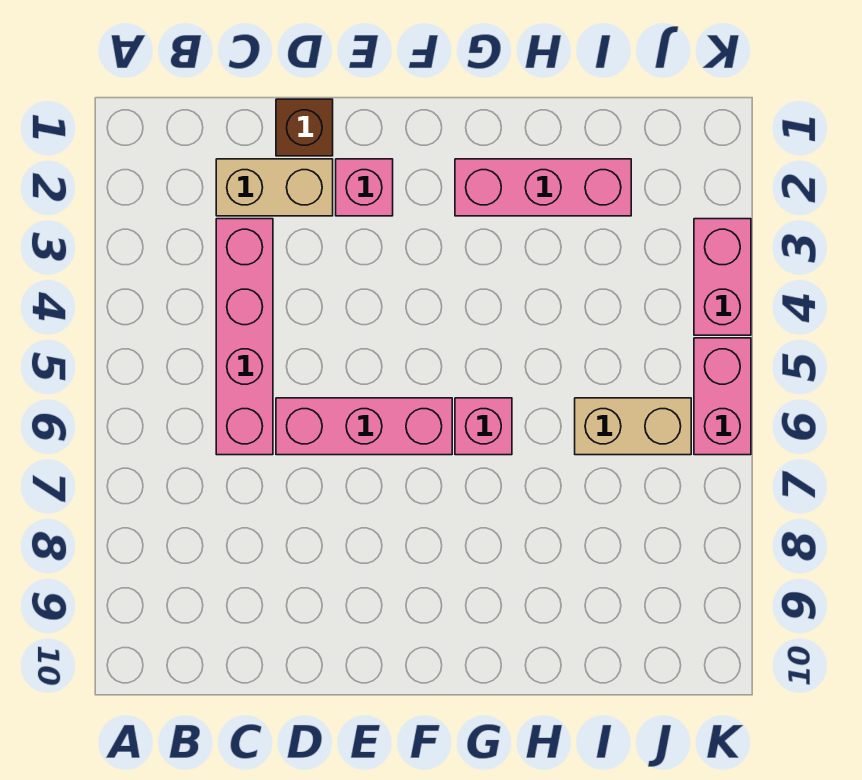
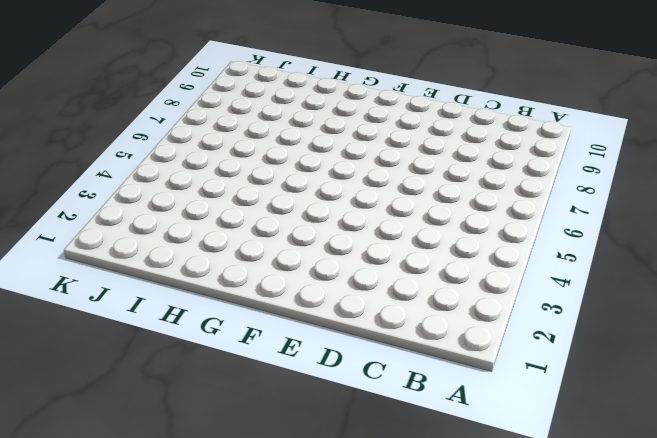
none -> tan 1x2 brick [216,159,333,216]
none -> pink 1x4 brick [216,219,273,455]

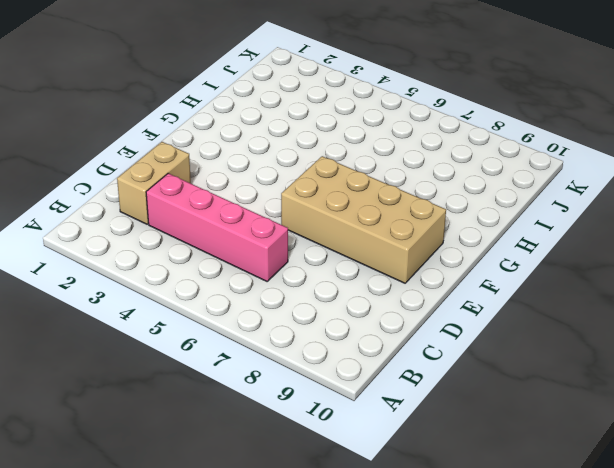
tan 2x4 brick [281,156,446,283] -> pink 1x3 brick [276,398,452,455]
none -> brown 1x1 brick [276,99,333,156]
none -> pink 1x1 brick [336,159,393,216]

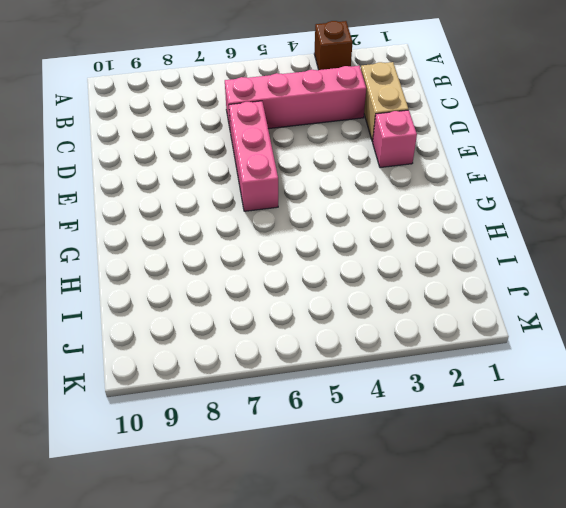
brown 1x1 brick [314,21,353,70] -> brown 1x1 brick moved to [276,99,333,156]
none -> pink 1x3 brick [455,159,631,216]
none -> pink 1x1 brick [455,398,512,455]

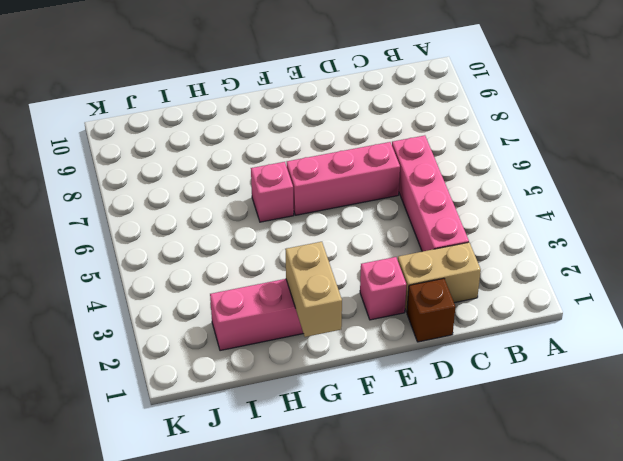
tan 1x2 brick [285,242,342,337] -> tan 1x2 brick turned to [575,398,691,455]
none -> pink 1x2 brick [694,219,751,335]
none -> pink 1x2 brick [694,338,751,455]

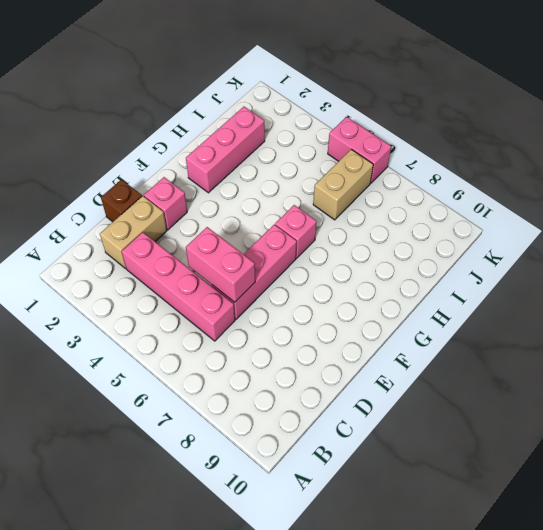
pink 1x2 brick [186,227,255,302] -> pink 1x2 brick moved to [694,219,751,335]

